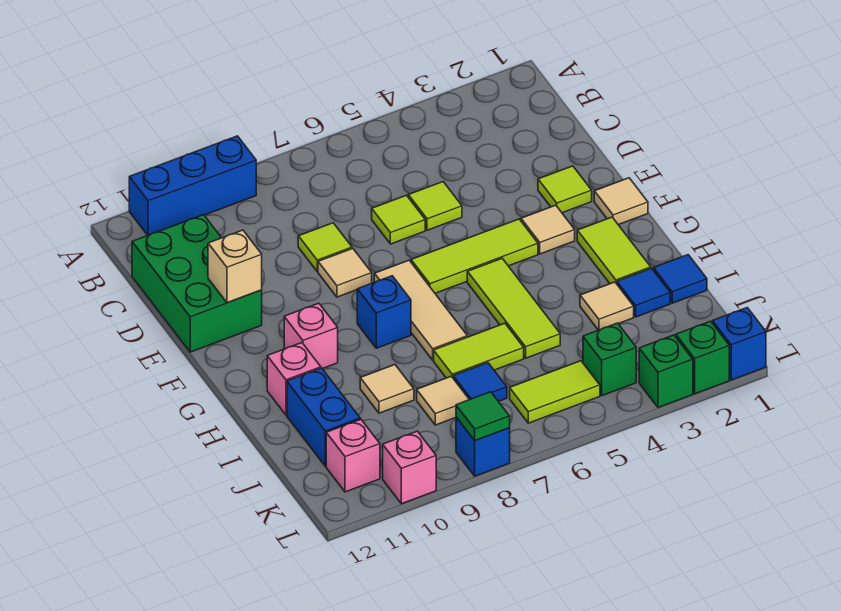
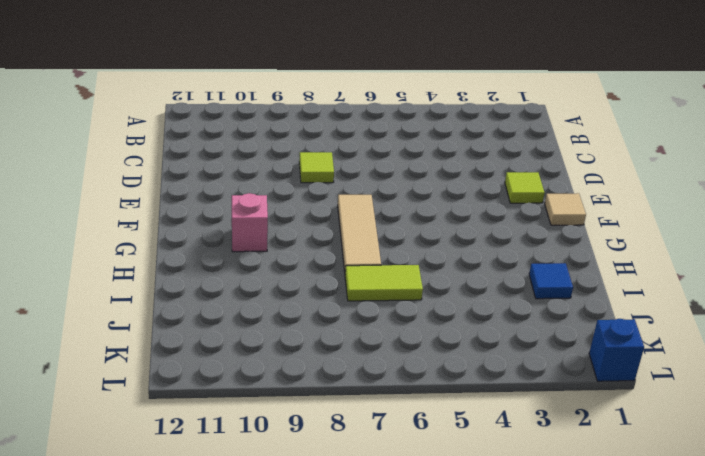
none -> blue 1x3 brick [129,136,256,235]
none -> green 2x3 brick [132,215,262,352]
none -> lime 1x1 tile [408,182,462,230]
none -> lime 1x1 tile [372,195,425,244]

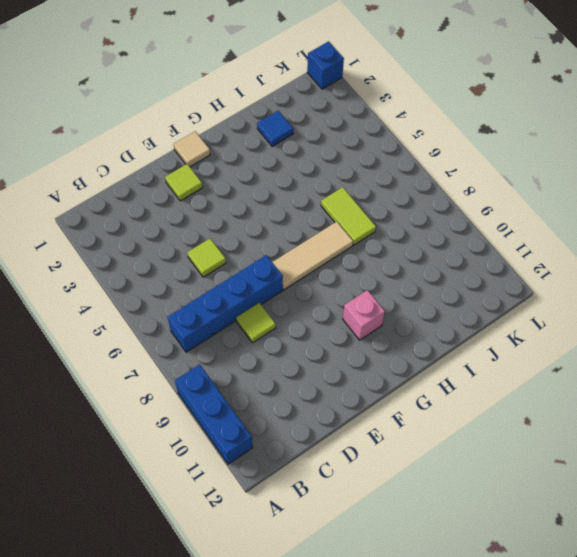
blue 1x4 brick [168,255,283,352] -> none
none -> green 2x3 brick [132,215,262,352]
none -> lime 1x1 tile [372,195,425,244]
none -> tan 1x1 tile [318,249,372,297]
none -> tan 1x1 tile [521,205,575,254]

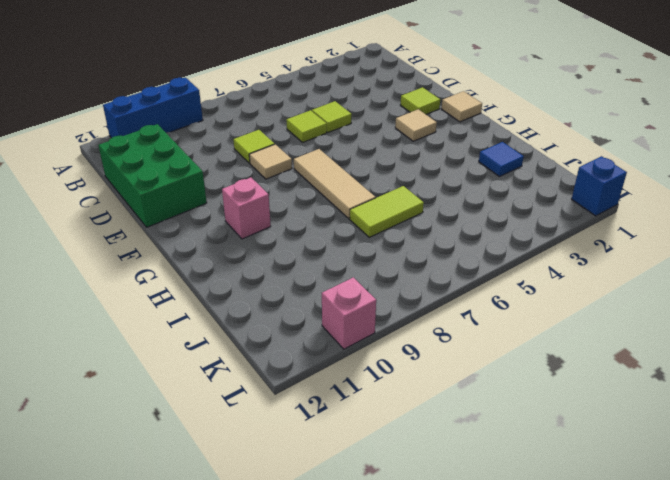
none -> lime 1x3 tile [411,219,538,293]
none -> lime 1x2 tile [577,217,651,284]
none -> lime 1x3 tile [467,259,560,358]
none -> blue 1x1 brick [357,276,411,348]

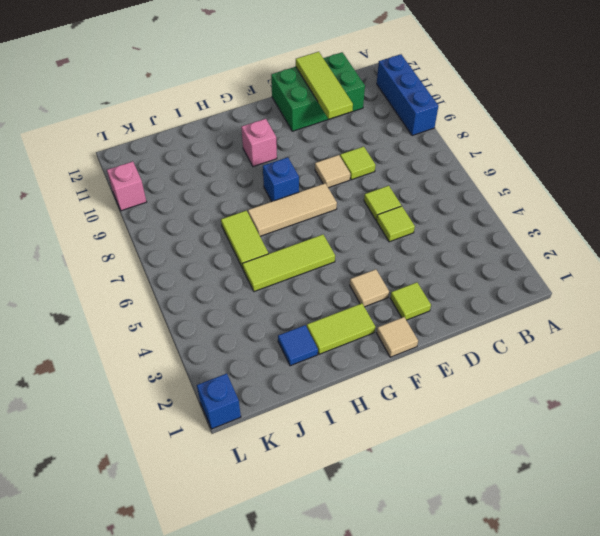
lime 1x3 tile [296,52,353,119] -> lime 1x3 tile moved to [411,219,538,293]
none -> pink 1x1 brick [267,343,321,415]
none -> blue 1x1 tile [653,255,707,303]
none -> tan 1x1 tile [580,282,634,330]
none -> tan 1x1 tile [360,365,414,413]

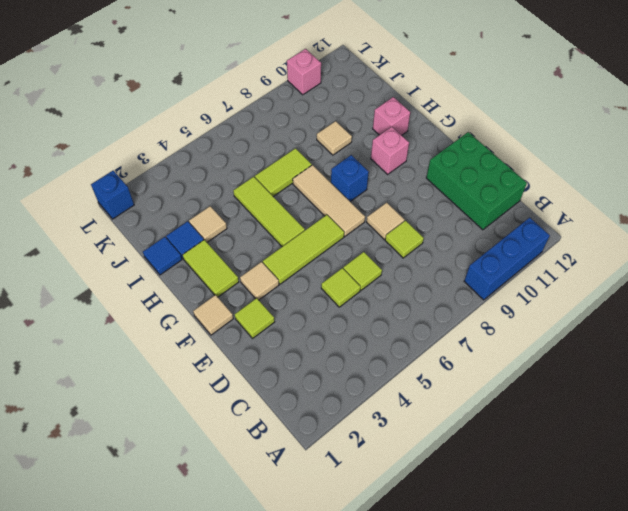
none -> blue 1x2 brick [287,368,360,466]
none -> blue 1x1 tile [453,363,507,402]
none -> tan 1x1 tile [417,376,469,425]
none -> green 1x1 brick [583,323,636,396]

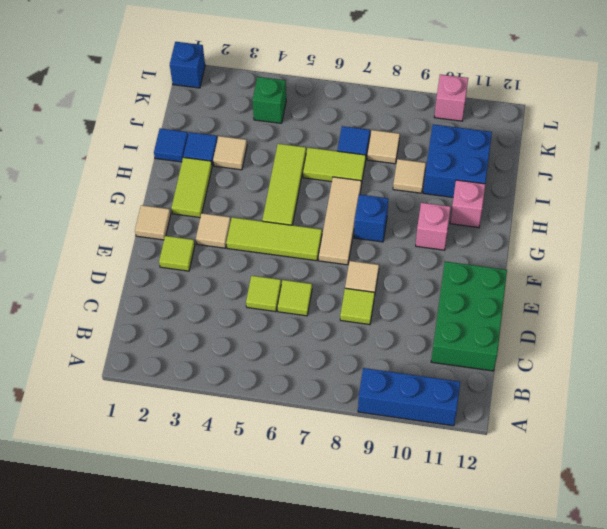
blue 2x2 brick [423,124,492,197] -> blue 1x2 brick [287,368,360,466]
none -> lime 1x2 tile [510,361,600,423]
none -> pink 1x1 brick [326,419,380,492]
none -> green 1x1 brick [676,321,729,394]
none -> green 1x1 brick [639,335,693,408]

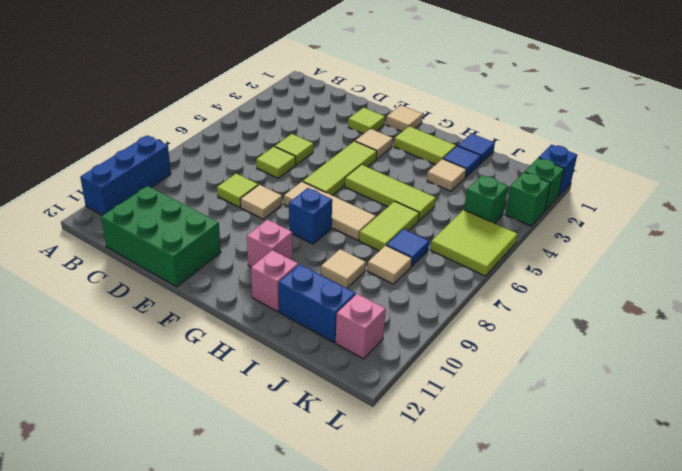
lime 2x2 tile [431,210,518,276] -> lime 1x2 tile [510,361,600,423]
none -> blue 1x1 brick [456,417,510,476]
none -> pink 1x1 brick [383,431,436,504]
none -> tan 1x1 brick [208,230,262,303]
none -> green 1x1 tile [456,392,510,441]

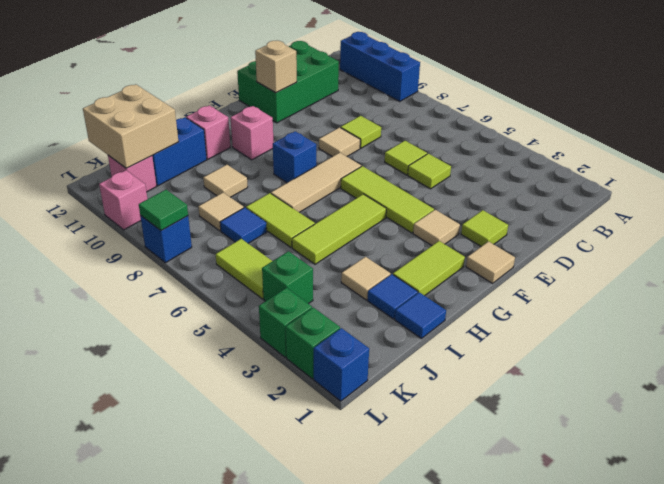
tan 2x2 brick [83,85,178,168] -> none

